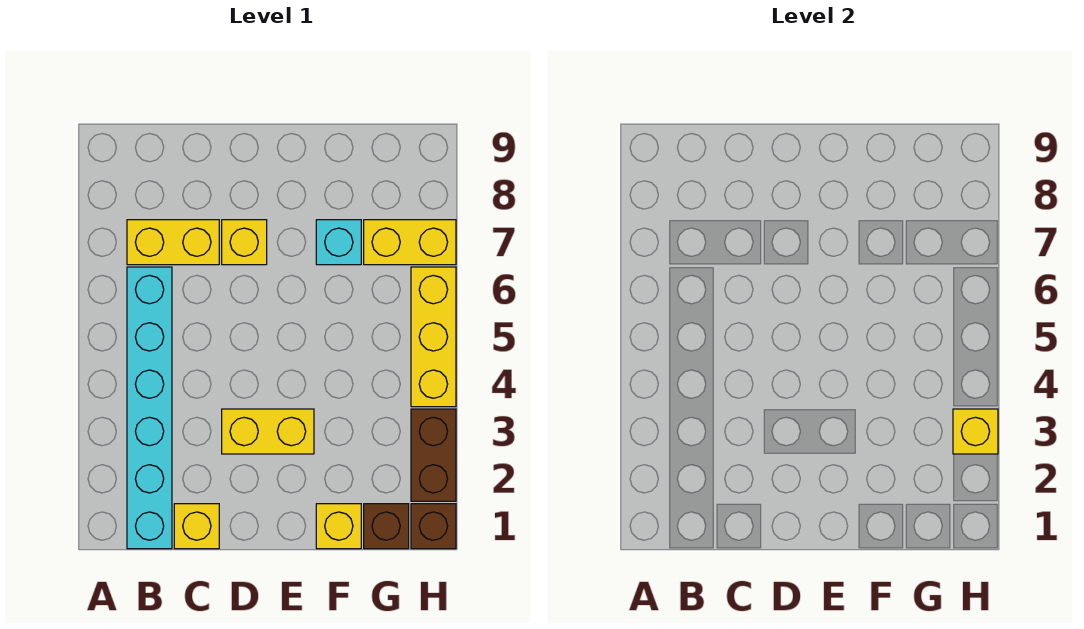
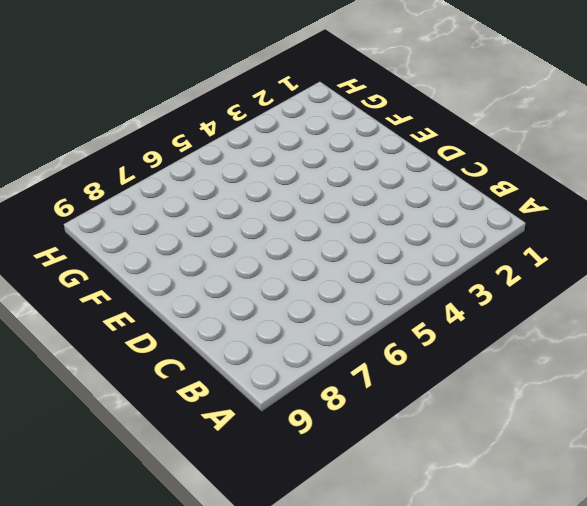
none -> cyan 1x6 brick [127,267,172,549]
none -> yellow 1x2 brick [127,220,219,265]
none -> yellow 1x1 brick [174,504,219,549]

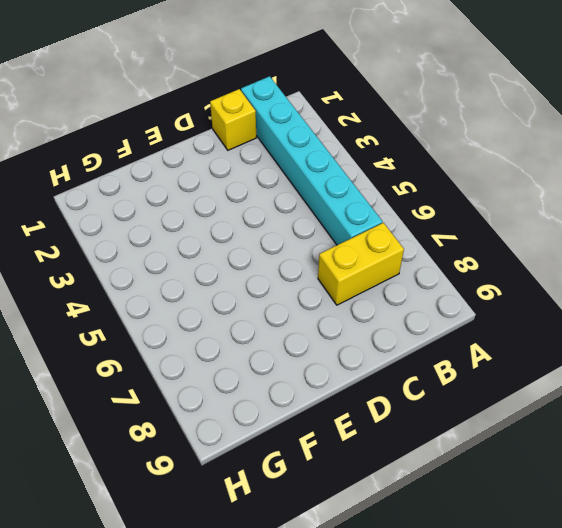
none -> yellow 1x2 brick [222,409,314,454]
none -> yellow 1x1 brick [222,220,267,265]
none -> yellow 1x1 brick [316,504,361,549]

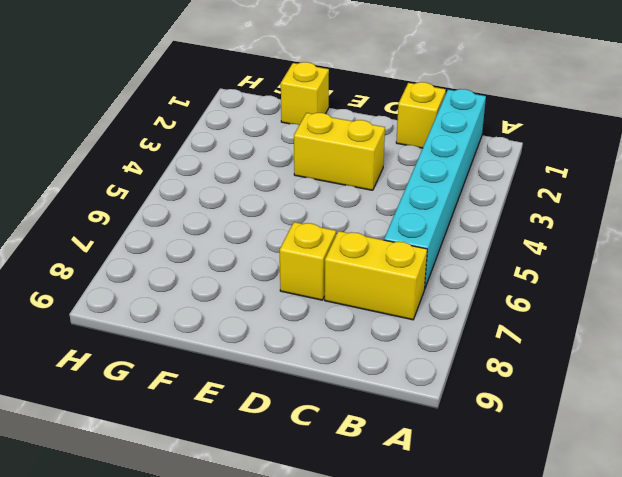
none -> cyan 1x1 brick [316,220,361,265]
none -> brown 1x1 brick [364,504,409,549]
none -> yellow 1x2 brick [364,220,456,265]

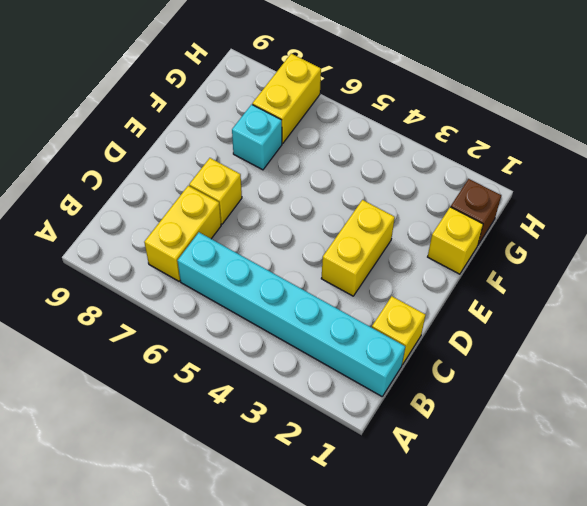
none -> brown 1x1 brick [411,504,456,549]
none -> brown 1x2 brick [411,409,456,501]
none -> yellow 1x3 brick [411,267,456,407]

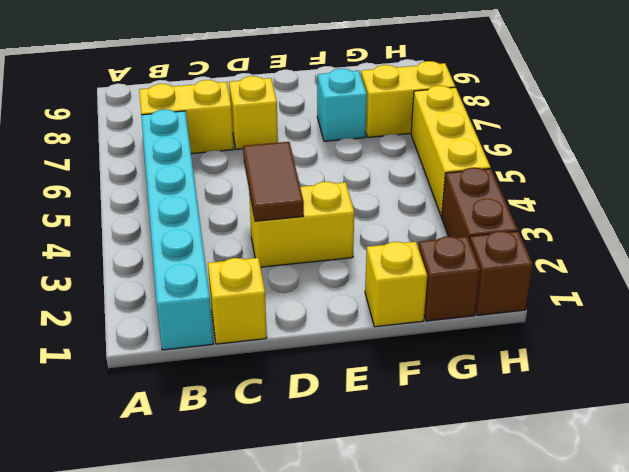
brown 1x2 tile [243,142,304,221] -> none
none -> yellow 1x1 brick [953,409,998,454]

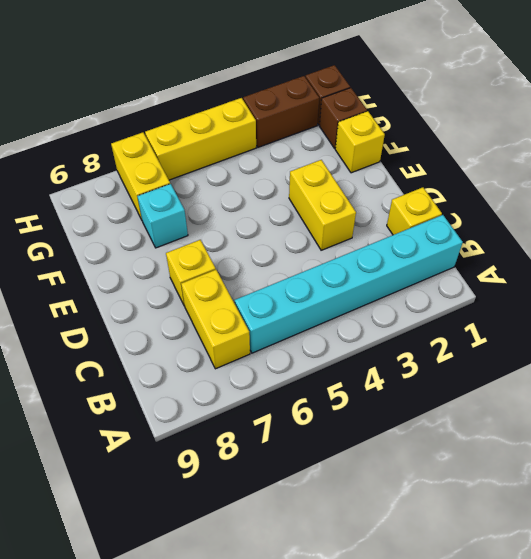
none -> yellow 1x1 brick [953,409,998,454]

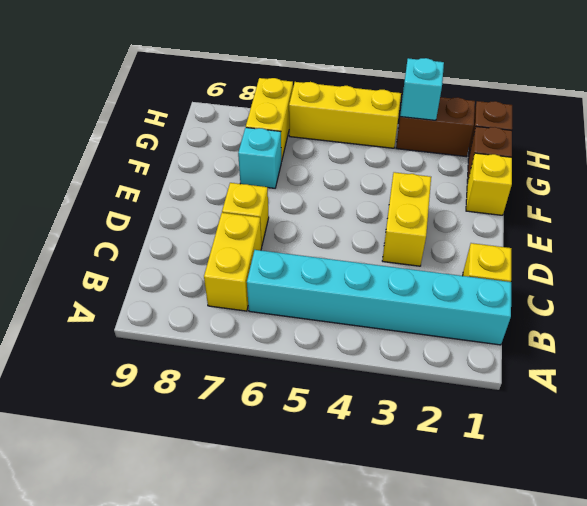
cyan 1x1 brick [400,58,444,120] -> yellow 1x1 brick [953,409,998,454]

